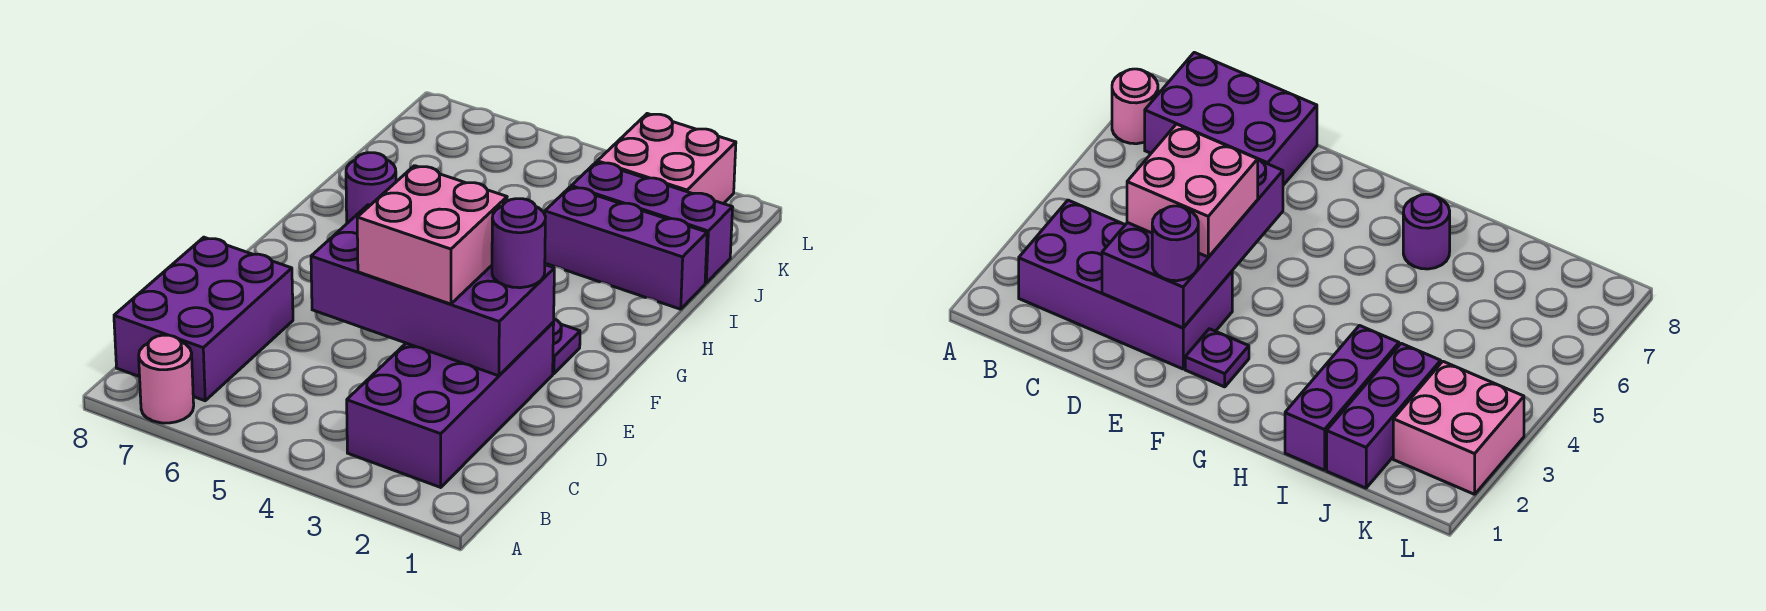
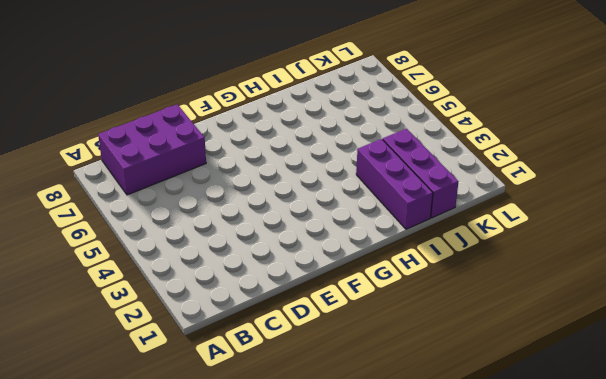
none -> pink 1x1 round brick [139,335,194,423]
none -> purple 2x4 brick [347,323,554,487]

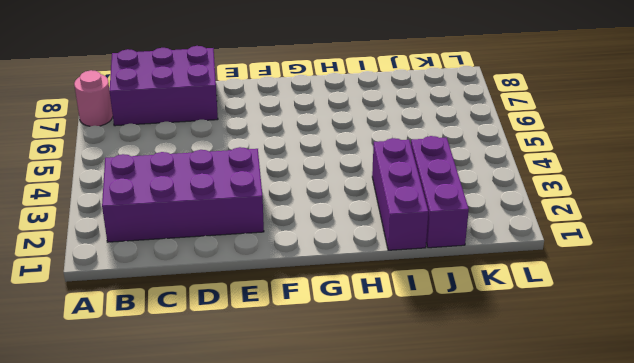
none -> purple 1x1 plate [553,319,580,374]
none -> purple 1x1 round brick [346,153,396,223]

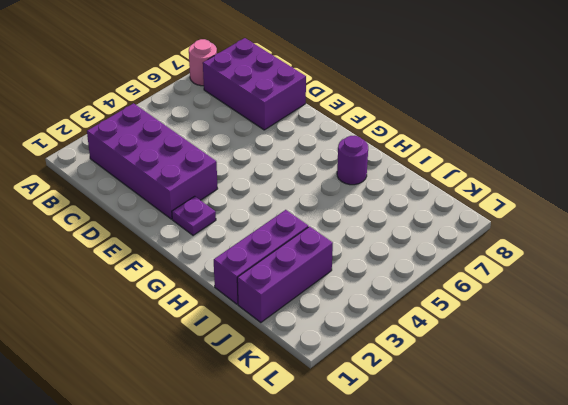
none -> pink 2x2 brick [597,114,736,204]
none -> purple 2x4 brick [311,205,554,376]

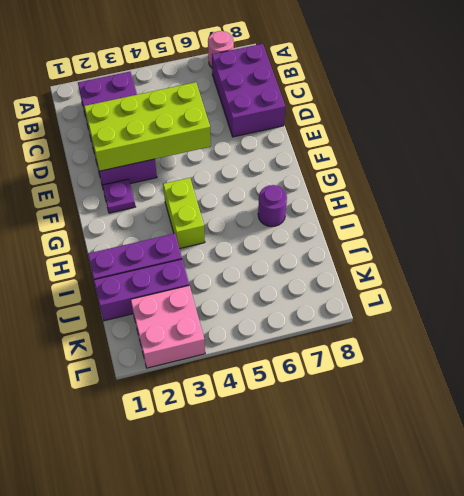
lime 2x4 brick [84,82,211,171] -> purple 2x4 brick [311,205,554,376]
lime 1x2 brick [163,178,205,248] -> none
none -> pink 2x2 brick [357,166,507,304]
none -> purple 1x1 round brick [492,199,546,288]

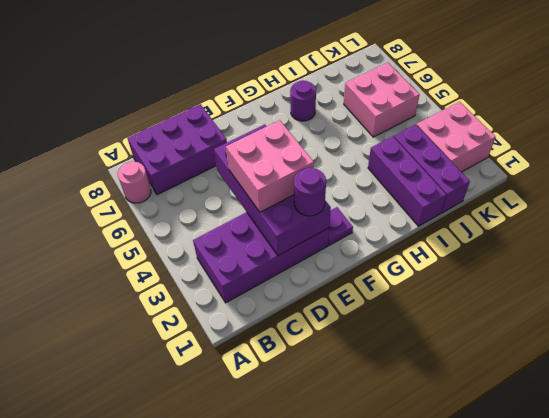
pink 2x2 brick [344,62,420,137] -> none

